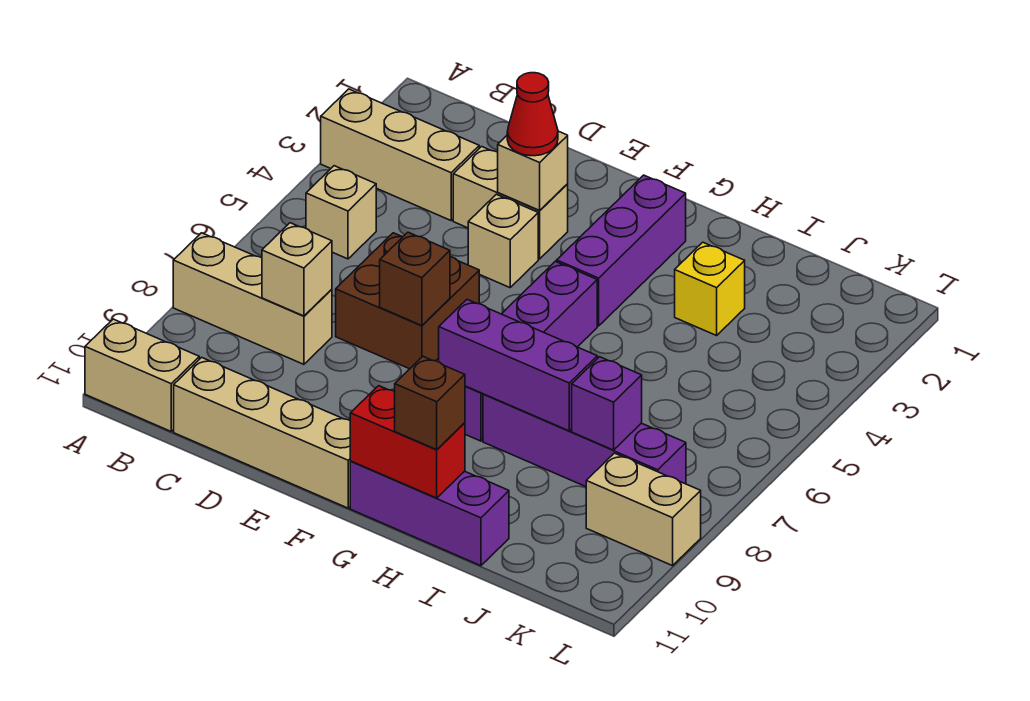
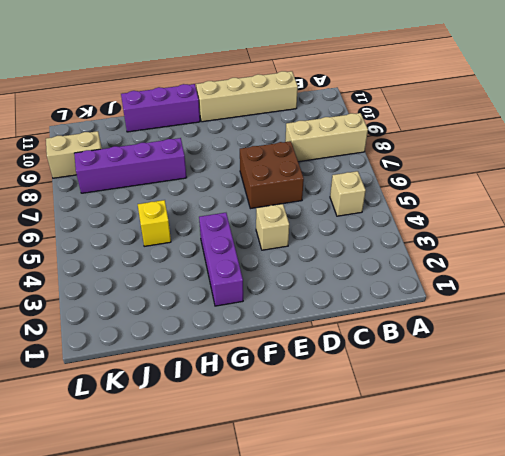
yellow 1x1 brick [138,200,171,246] -> yellow 1x1 brick moved to [675,242,745,336]
none -> tan 1x3 brick [321,89,479,220]
none -> tan 1x2 brick [85,319,199,431]
none -> tan 1x2 brick [453,147,568,259]

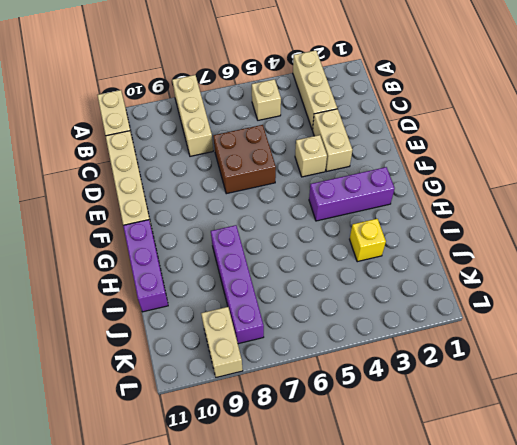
none -> purple 1x4 brick [465,261,597,441]
none -> tan 1x1 brick [262,223,332,316]
none -> tan 1x1 brick [498,131,568,210]

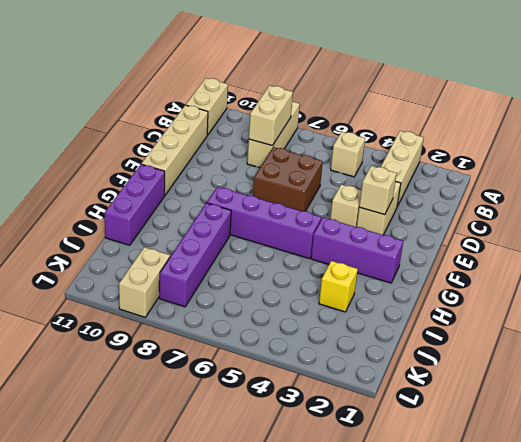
tan 1x2 brick [249,86,293,146] -> tan 1x1 brick [262,223,332,316]
none -> brown 1x1 brick [380,232,450,326]
none -> purple 1x3 brick [439,300,597,431]
none -> red 1x2 brick [350,386,465,498]

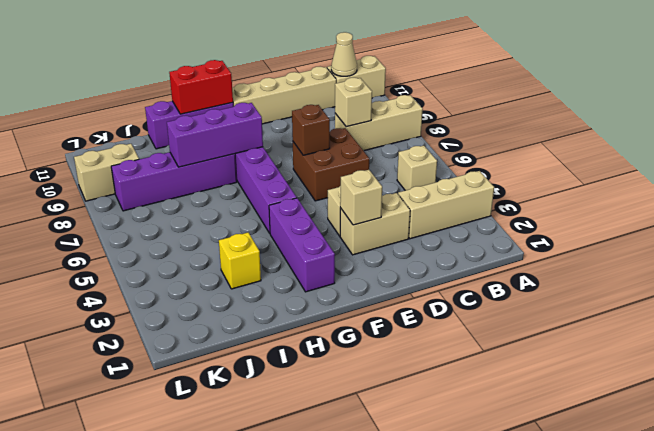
tan 1x1 cone [331,32,357,76] -> none
none -> purple 1x1 brick [572,357,642,450]
none -> red 1x1 cone [507,73,558,156]
none -> brown 1x1 brick [395,356,465,450]

